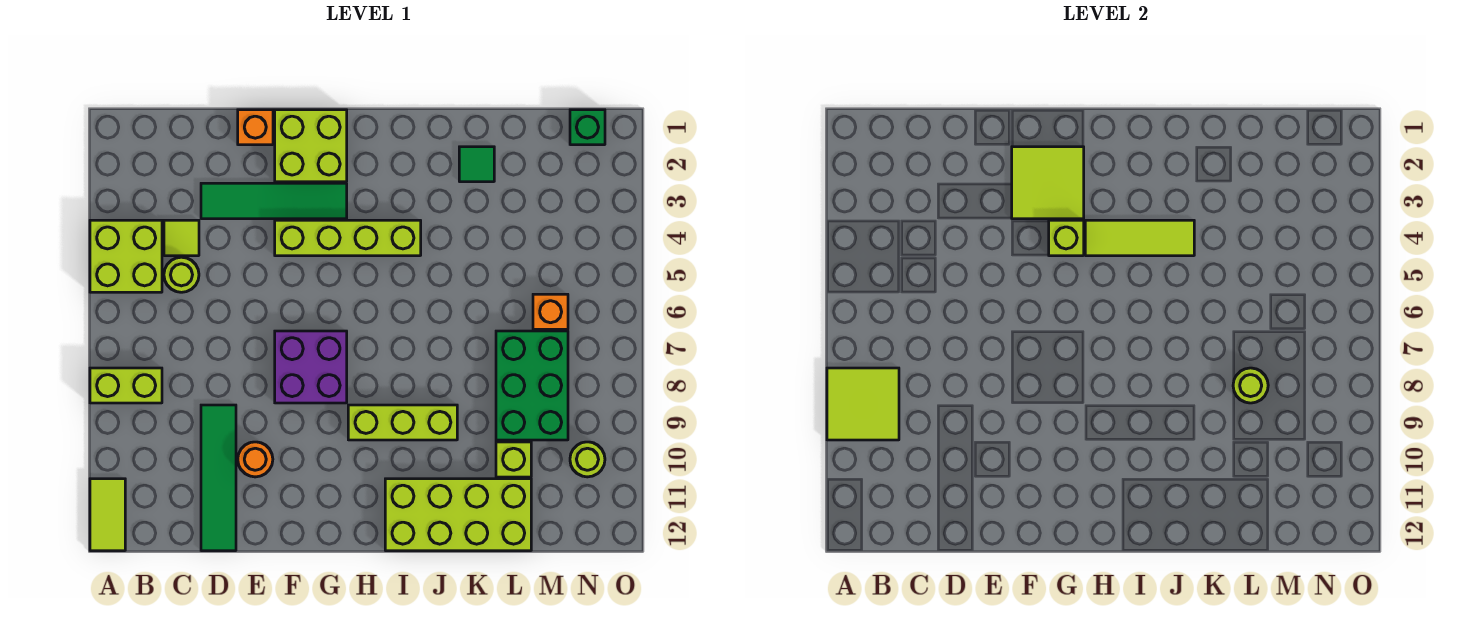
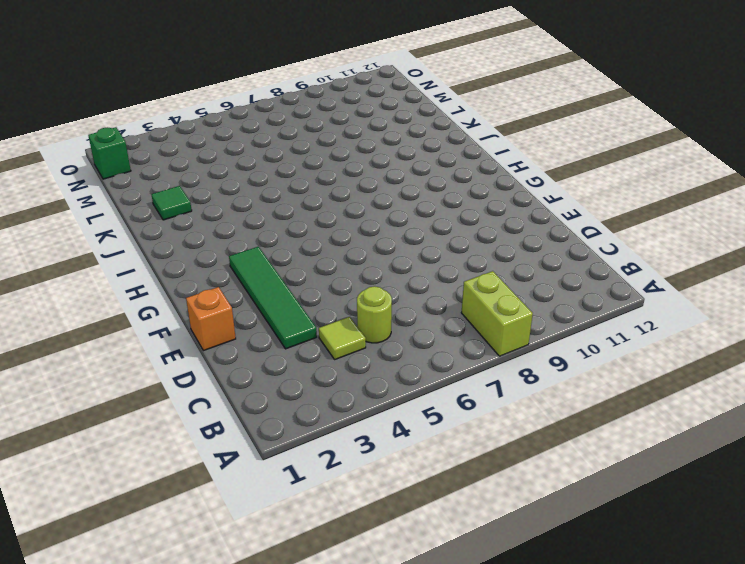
none -> lime 2x2 brick [90,220,162,292]
none -> lime 1x2 tile [90,479,125,551]
none -> green 1x4 tile [201,405,236,551]

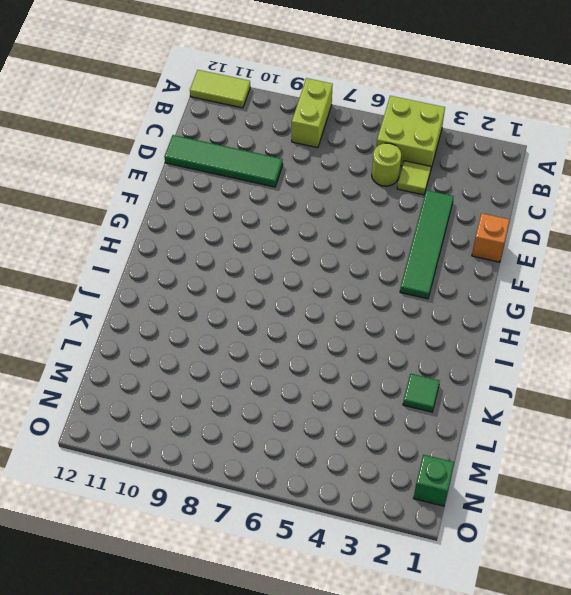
none -> orange 1x1 round brick [238,442,273,477]
none -> lime 2x2 brick [275,110,347,182]
none -> lime 1x4 brick [275,220,421,256]

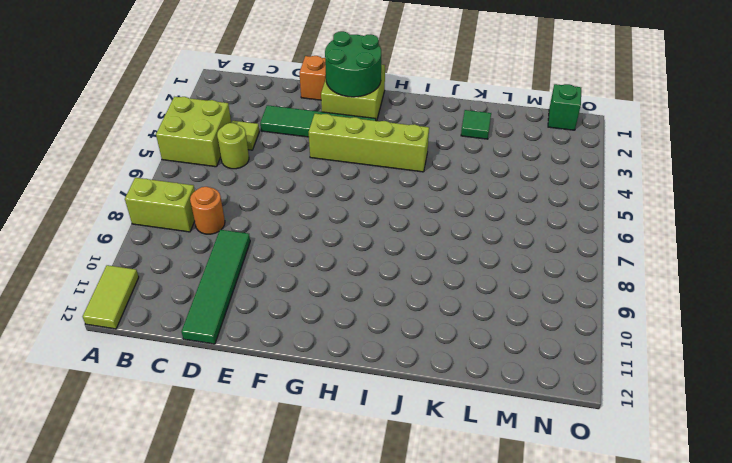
orange 1x1 round brick [190,187,225,234] -> orange 1x1 round brick moved to [238,442,273,477]
green 2x2 round brick [325,31,381,97] -> lime 2x2 tile [1012,147,1084,219]
none -> purple 2x2 brick [275,331,347,403]
none -> lime 1x3 brick [348,405,457,440]
none -> lime 2x4 brick [385,479,531,551]

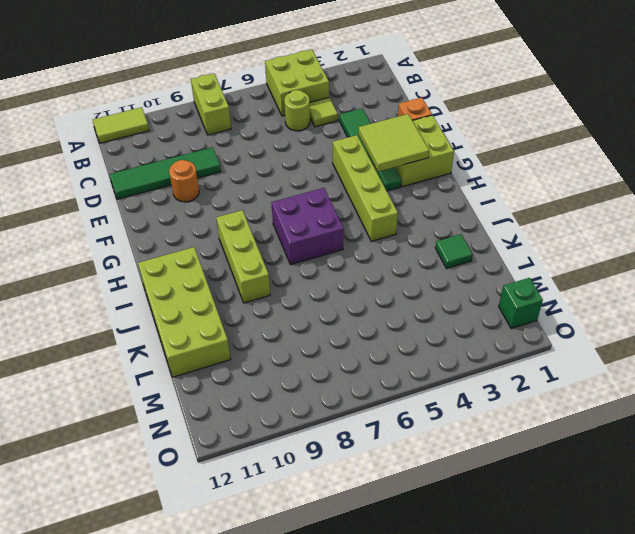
purple 2x2 brick [271,188,344,265] -> purple 2x2 brick moved to [275,331,347,403]
none -> green 2x3 brick [496,331,568,440]
none -> lime 1x1 brick [496,442,531,477]
none -> orange 1x1 brick [533,294,568,329]

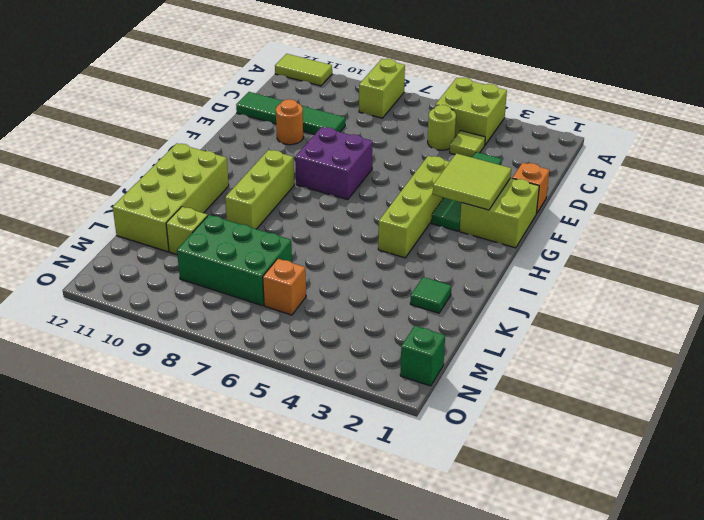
none -> lime 1x1 round brick [570,442,605,477]
none -> lime 2x2 tile [827,368,899,440]
none -> lime 1x1 brick [1049,220,1084,256]

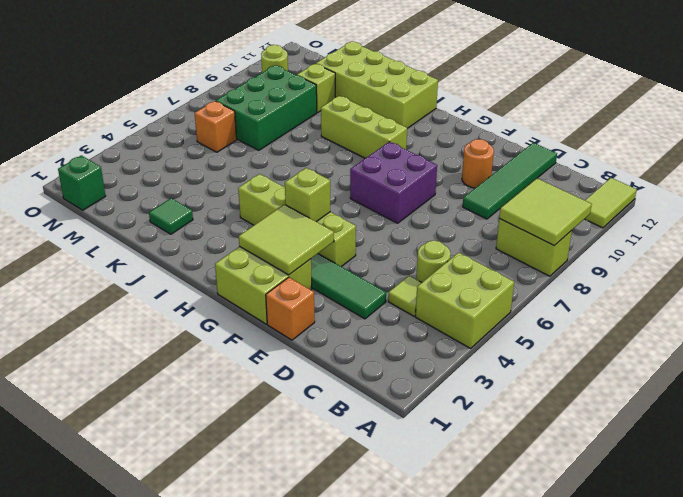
none -> lime 1x3 tile [1085,220,1194,256]
none -> lime 1x1 round brick [1233,368,1268,403]

